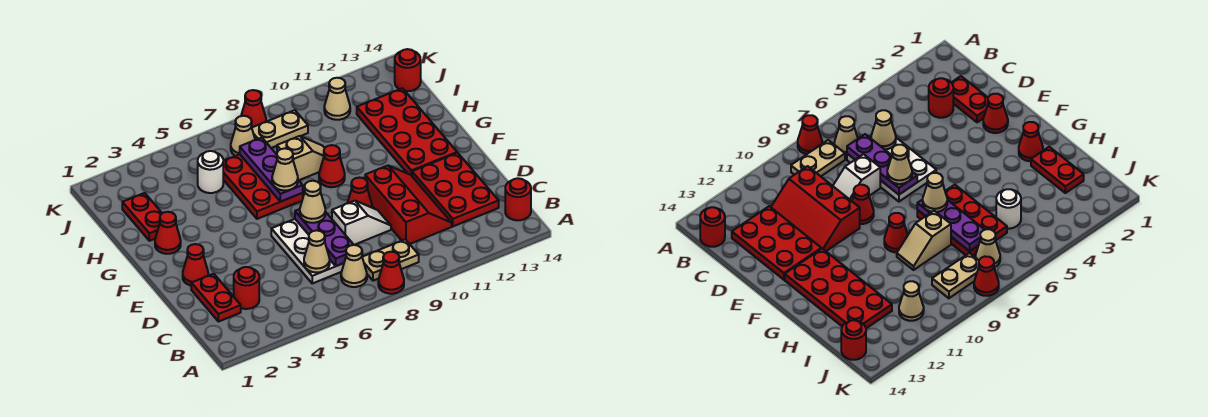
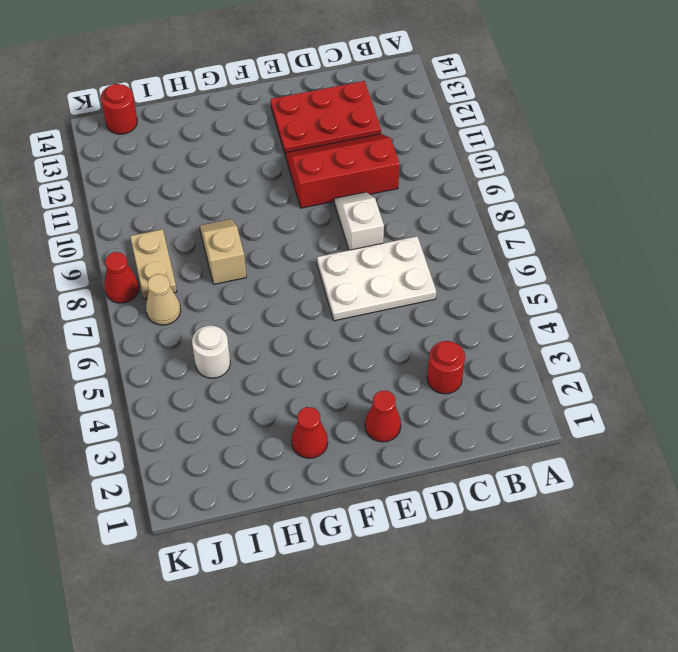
none -> red 1x1 cone [378,252,404,294]
none -> tan 1x1 cone [341,245,367,287]
none -> tan 1x2 plate [362,239,419,281]

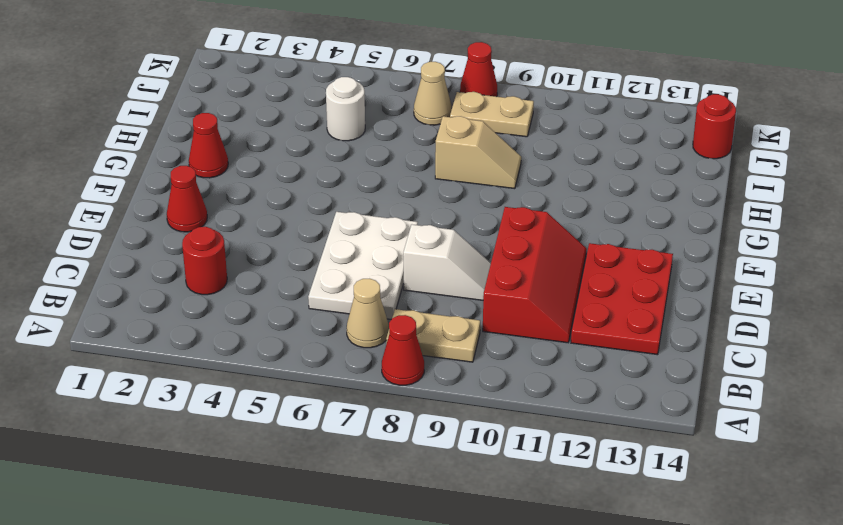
none -> red 1x1 round brick [505,178,531,220]
none -> red 1x2 plate [191,274,241,322]
none -> red 1x1 cone [348,177,372,208]

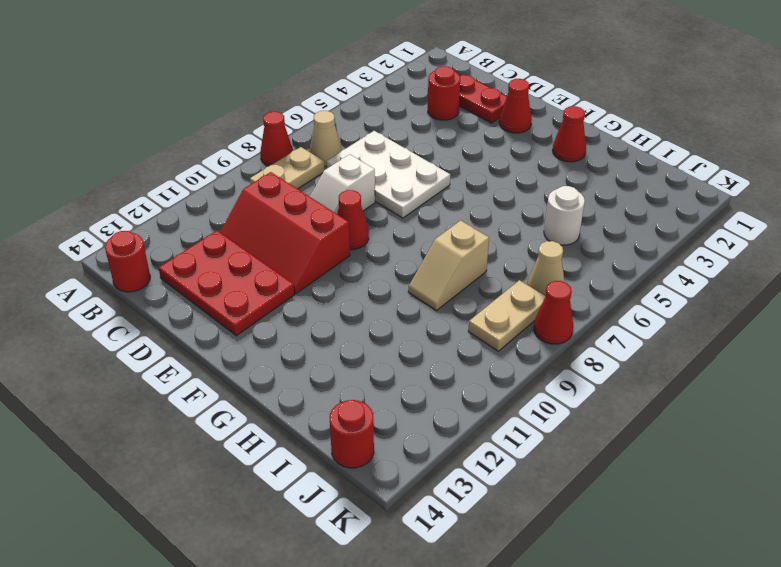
none -> red 2x4 plate [357,88,457,176]
none -> red 2x3 plate [223,154,303,219]
none -> red 1x1 cone [319,145,345,187]

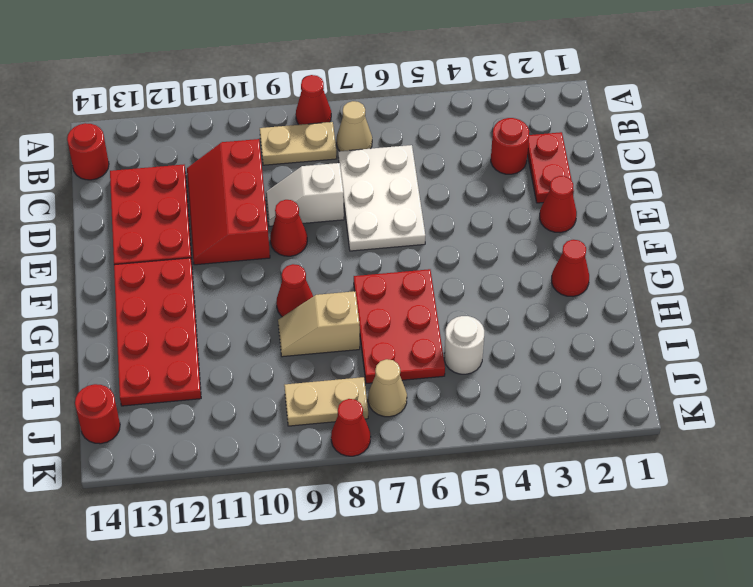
none -> red 1x2 plate [122,193,162,241]
none -> tan 1x1 cone [324,78,350,120]
none -> tan 1x1 cone [304,230,330,272]

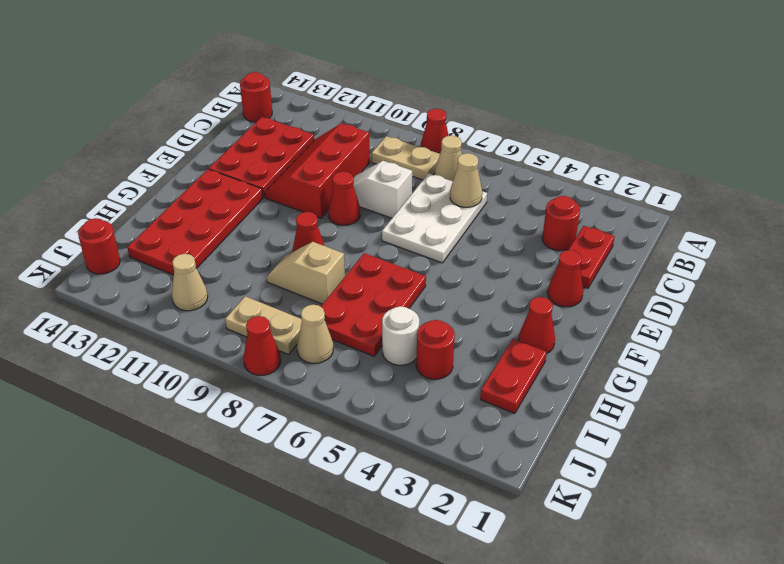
red 1x1 round brick [416,320,455,379] -> none
none -> purple 1x3 plate [295,209,354,266]
none -> purple 1x3 plate [240,138,303,202]
none -> tan 1x1 cone [300,181,325,223]

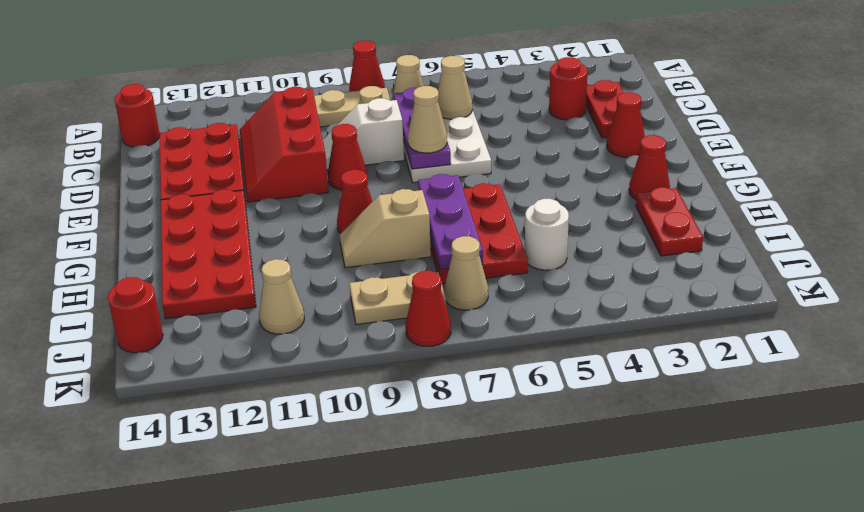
none -> tan 1x1 cone [272,148,298,190]

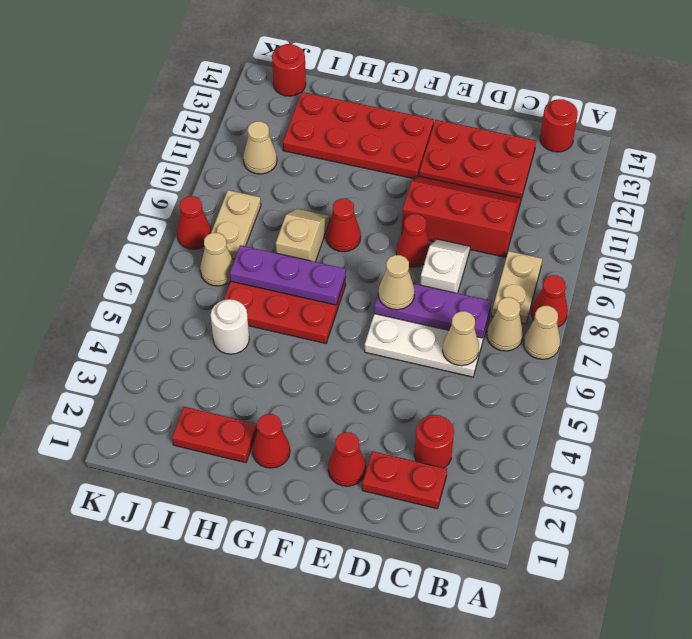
tan 1x1 cone [524,306,560,359] -> tan 1x1 cone moved to [272,148,298,190]

